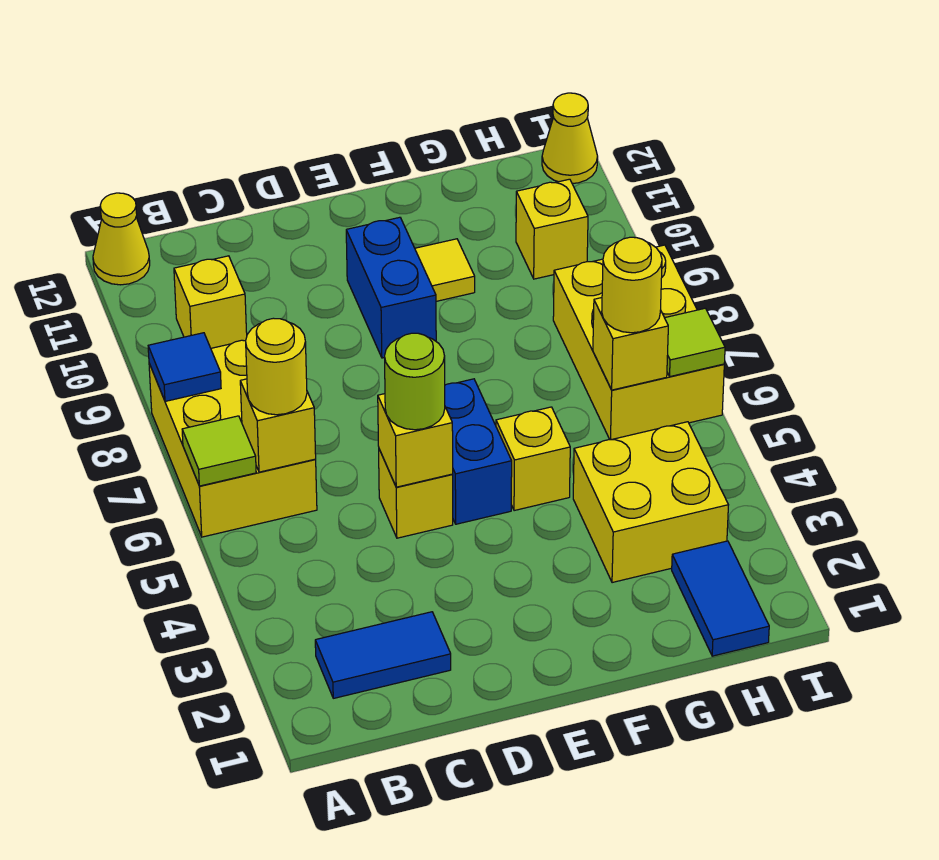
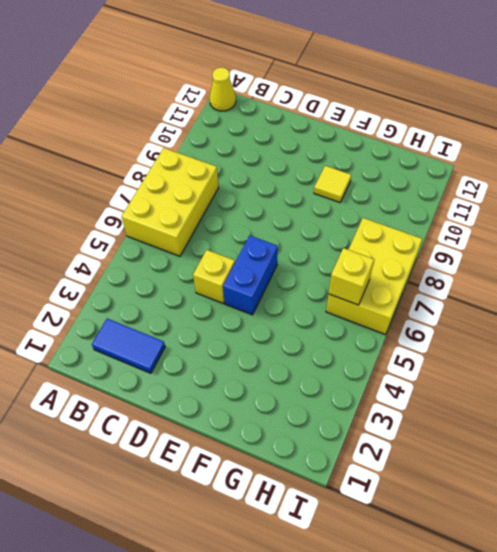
none -> yellow 1x1 brick [174,256,247,348]
none -> blue 1x2 brick [346,217,436,358]
none -> yellow 1x1 brick [496,407,570,511]

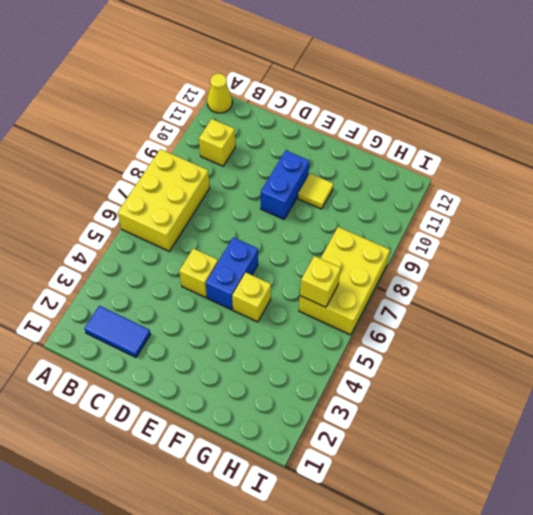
none -> yellow 2x2 brick [573,422,728,583]
none -> blue 1x2 tile [672,541,769,656]
none -> yellow 1x1 brick [516,179,588,279]

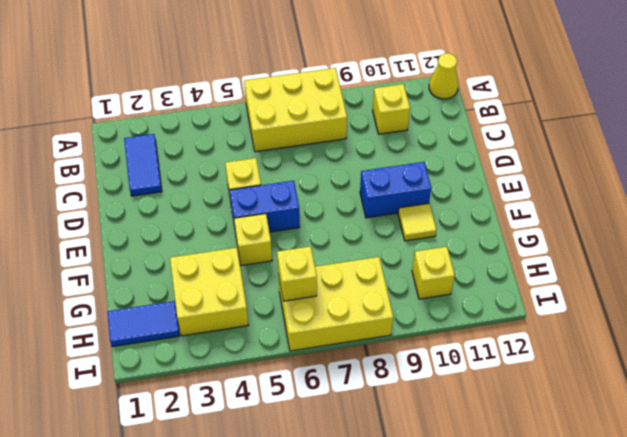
none -> yellow 1x1 cone [542,93,598,184]
none -> lime 1x1 tile [182,416,256,486]
none -> blue 1x1 tile [148,333,221,401]

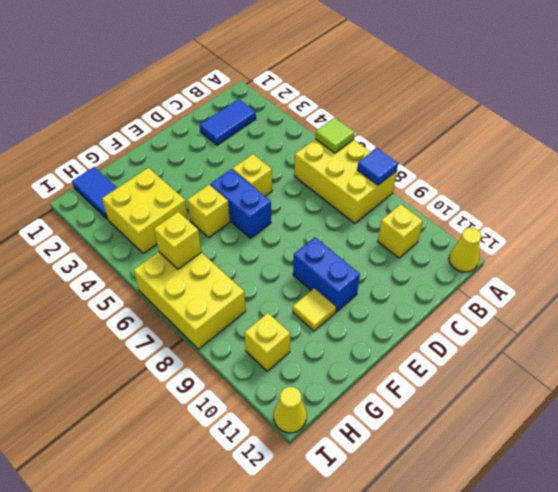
none -> yellow 1x1 brick [240,379,316,472]
none -> yellow 1x1 brick [378,394,453,487]
none -> lime 1x1 tile [665,308,725,377]

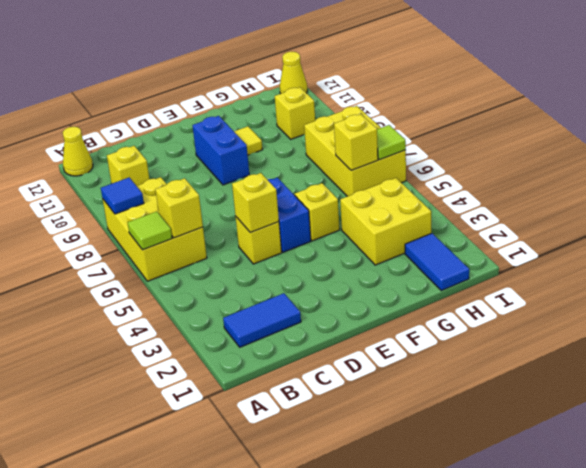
none -> yellow 1x1 round brick [246,318,307,415]
none -> lime 1x1 round brick [385,333,445,430]
none -> yellow 1x1 round brick [602,237,662,333]

